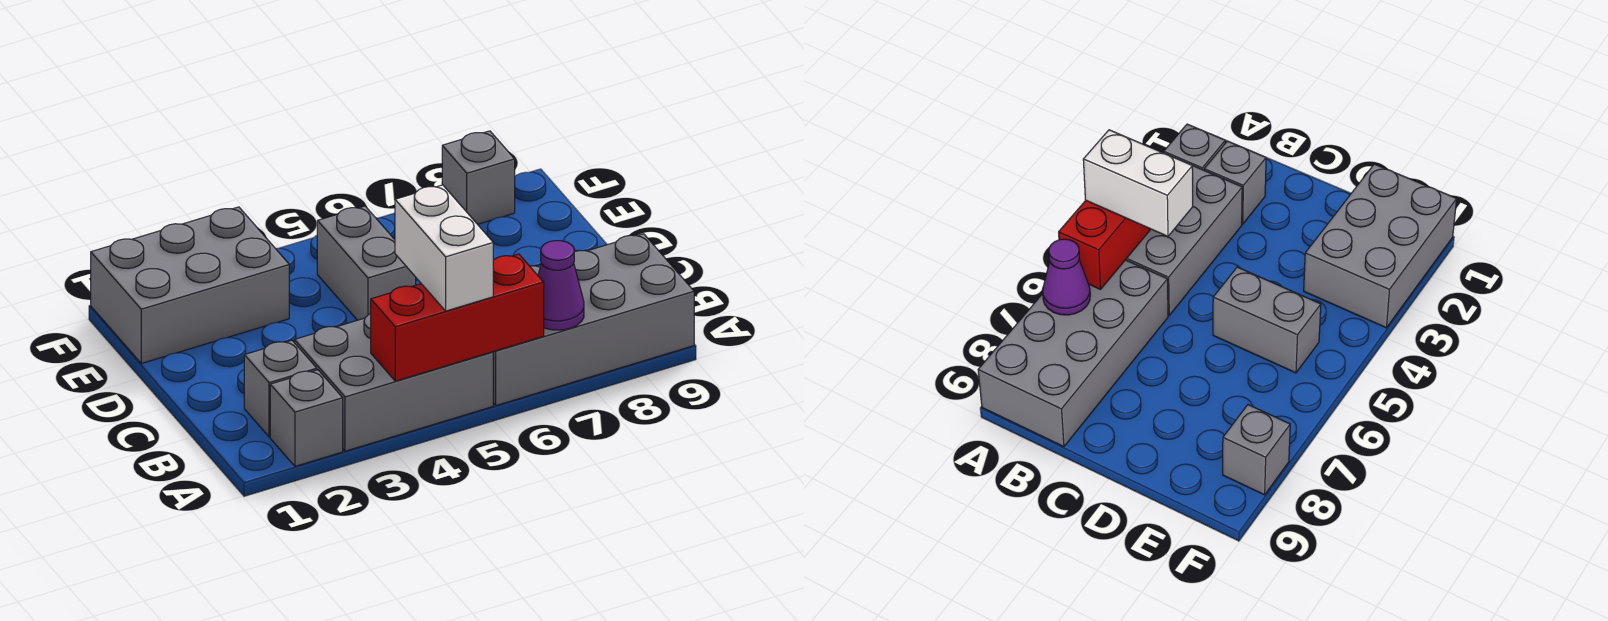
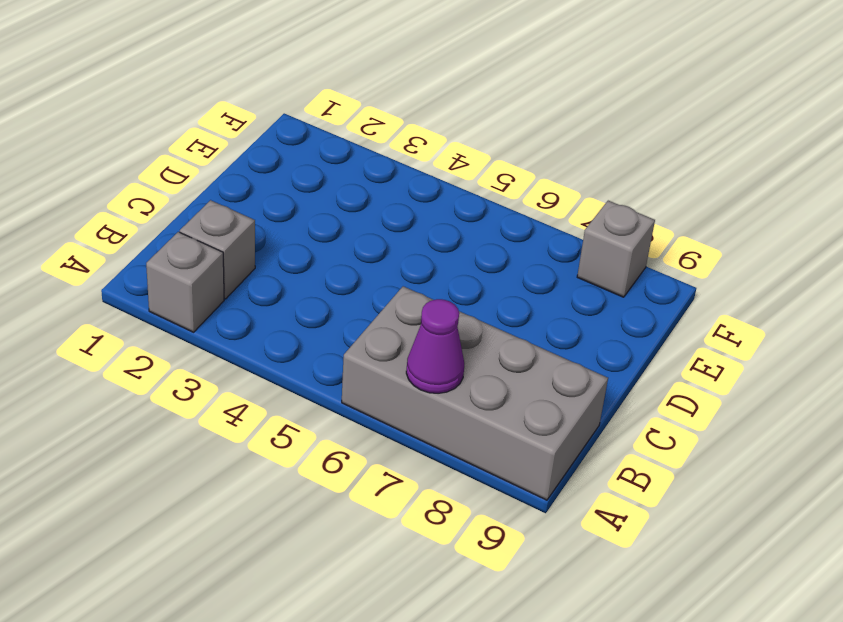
none -> grey 2x3 brick [295,314,493,451]
none -> grey 1x2 brick [317,206,416,320]

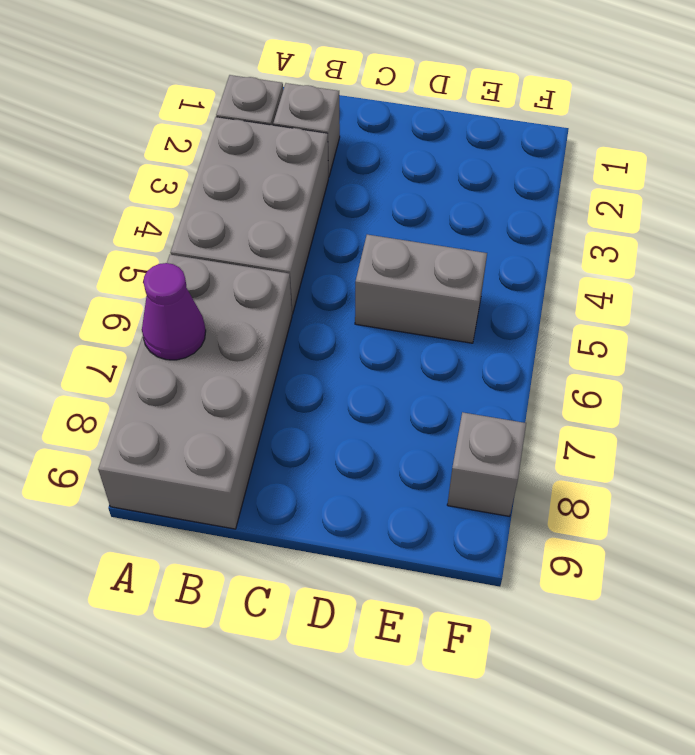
none -> grey 2x3 brick [91,207,289,363]
none -> red 1x3 brick [371,254,544,381]

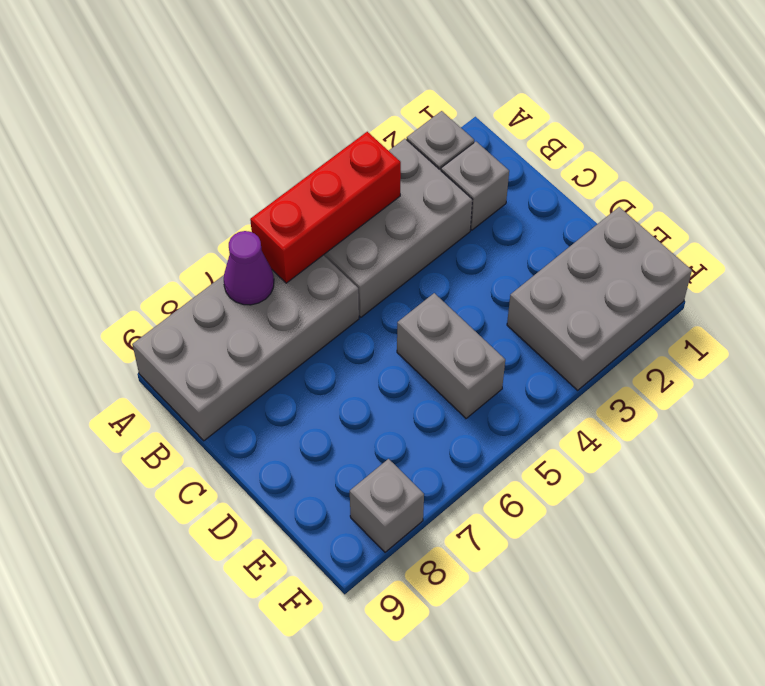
none -> white 1x2 brick [395,185,493,311]

